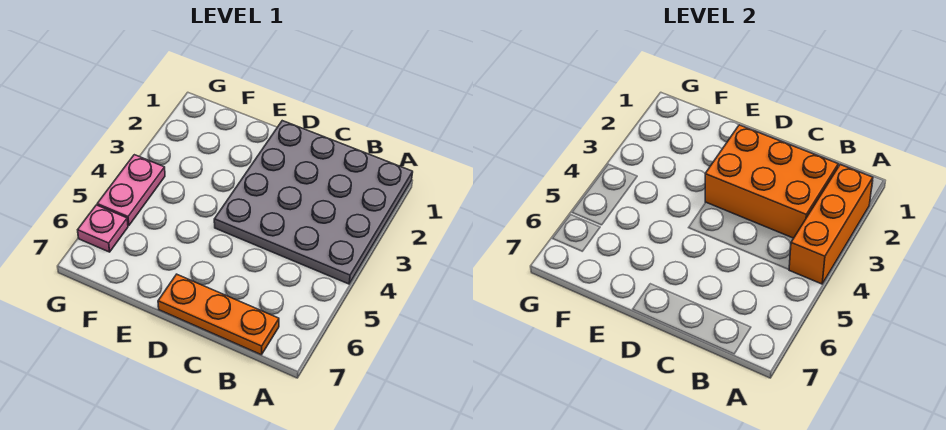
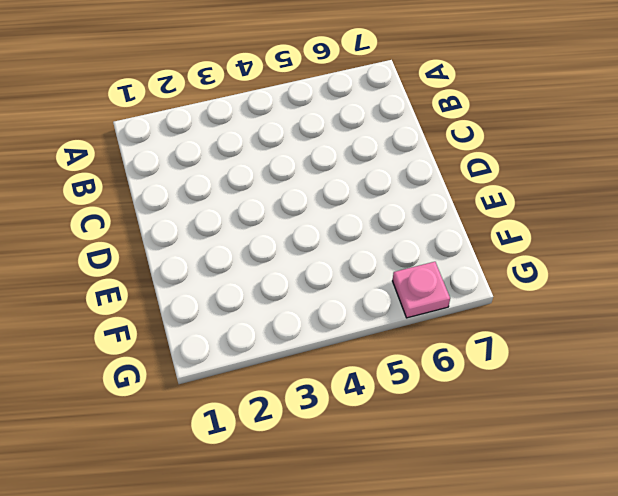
none -> grey 4x4 plate [214,121,413,284]
none -> orange 1x3 plate [158,274,279,355]

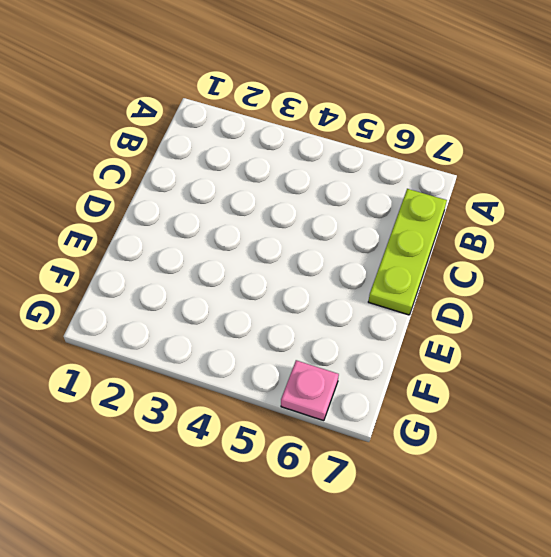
lime 1x3 plate [368,189,447,315] -> orange 1x3 plate [158,274,279,355]
none -> grey 4x4 plate [214,121,413,284]
none -> pink 1x2 plate [97,155,165,226]

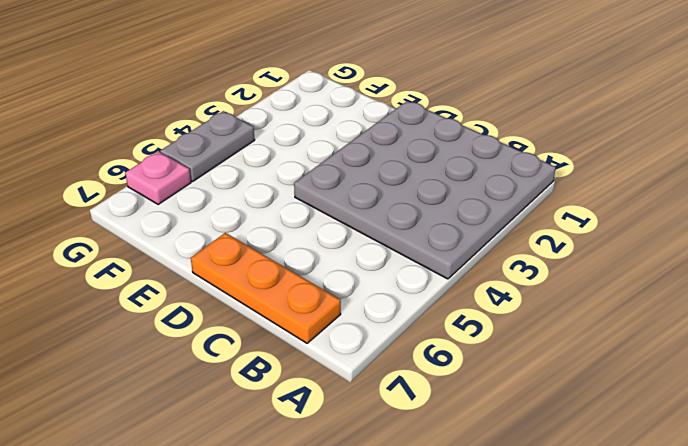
grey 1x2 plate [160,111,255,182] -> pink 1x2 plate [97,155,165,226]
none -> orange 1x3 brick [789,165,873,284]
none -> orange 2x3 brick [705,125,838,238]

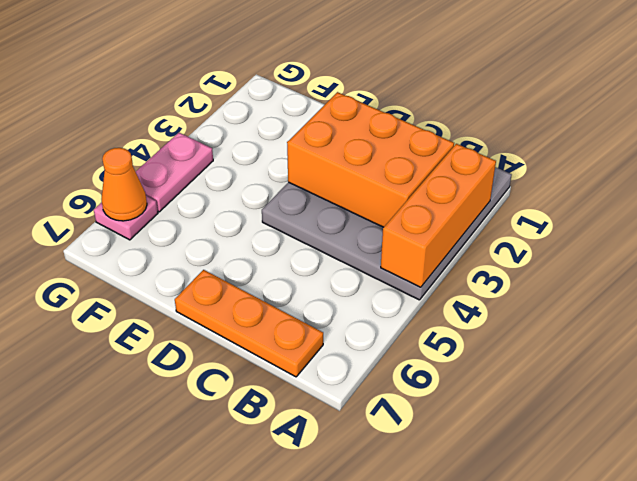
orange 1x1 cone [102,148,147,221] -> none

